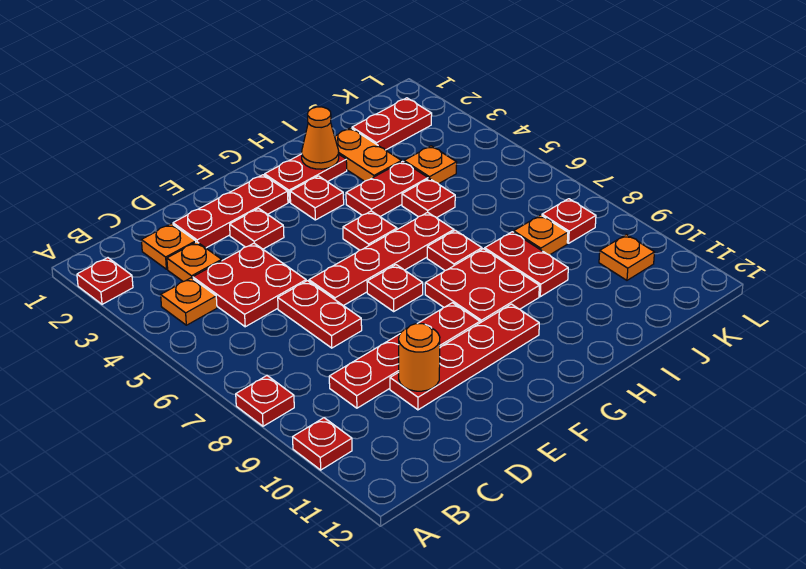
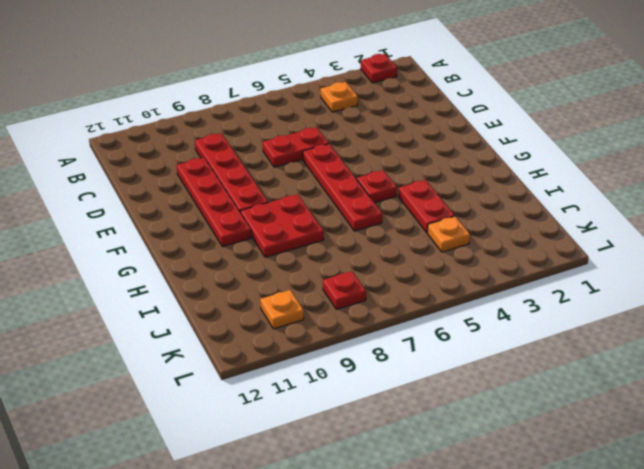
none -> red 1x1 plate [236,376,294,426]
none -> red 1x1 plate [293,418,352,470]
none -> orange 1x1 plate [141,224,196,269]
none -> orange 1x1 plate [167,242,222,282]

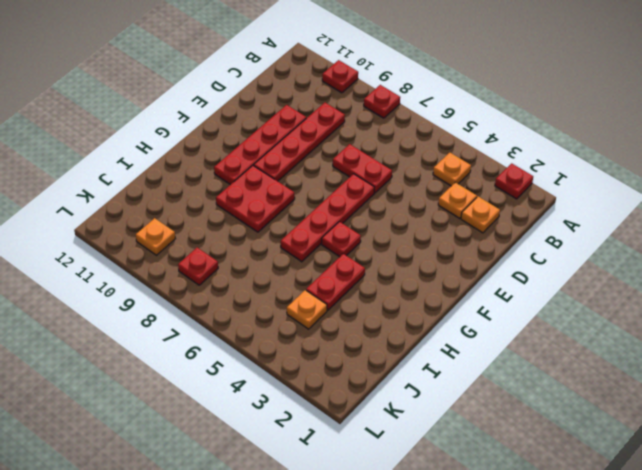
none -> red 2x2 plate [193,243,306,327]
none -> red 1x3 plate [173,175,288,248]
none -> red 1x1 plate [230,208,284,249]
none -> red 1x1 plate [367,265,423,311]

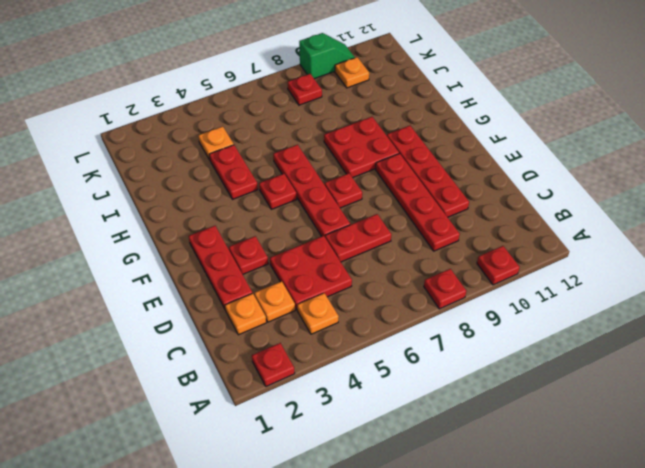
green 1x2 slope [299,33,355,79] -> none
none -> red 1x2 plate [265,154,347,202]
none -> red 1x1 plate [290,176,344,220]
none -> red 1x1 plate [427,230,482,270]
none -> orange 1x2 plate [335,128,401,181]

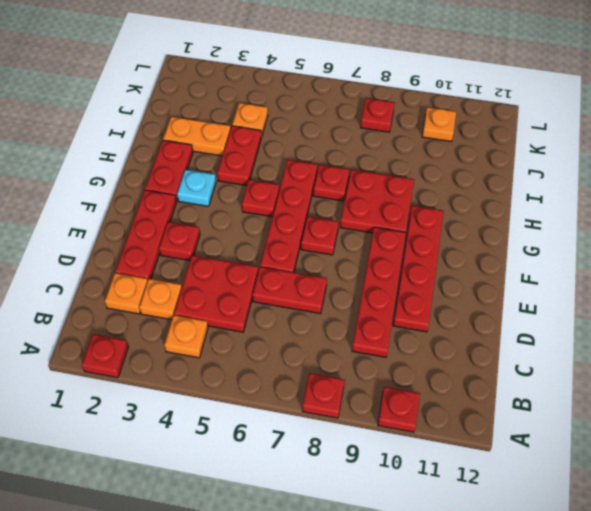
cyan 1x1 plate [177,170,216,206] -> red 1x1 plate [290,176,344,220]
none -> red 1x1 plate [402,178,455,218]
none -> red 1x2 plate [485,232,568,297]
none -> red 1x2 plate [352,98,432,150]
none -> orange 1x1 plate [514,215,568,255]

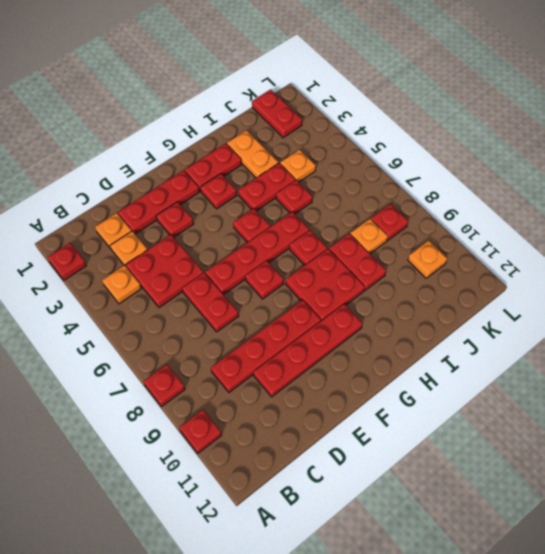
red 1x2 plate [252,89,302,138] -> red 1x2 plate turned to [352,98,432,150]
none -> orange 1x1 round brick [399,324,440,391]
none -> orange 1x1 cone [302,107,339,169]

